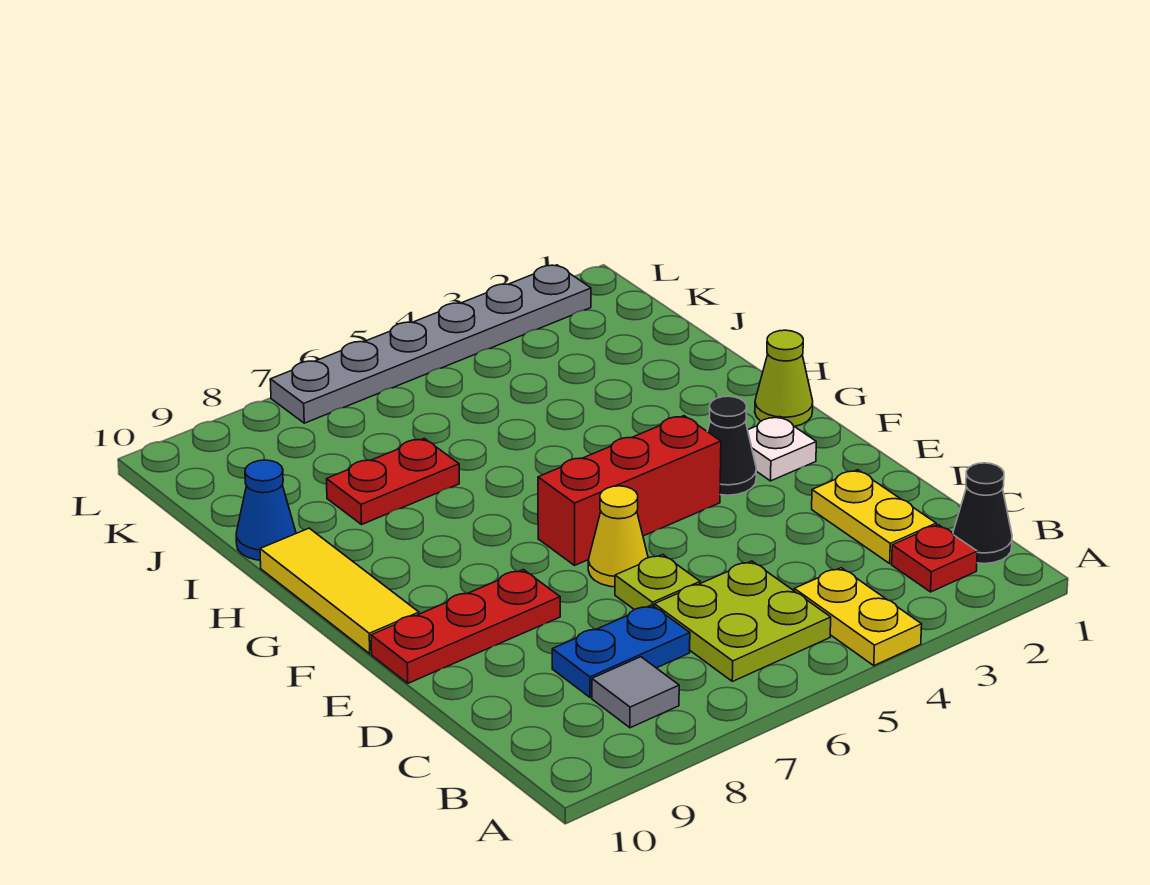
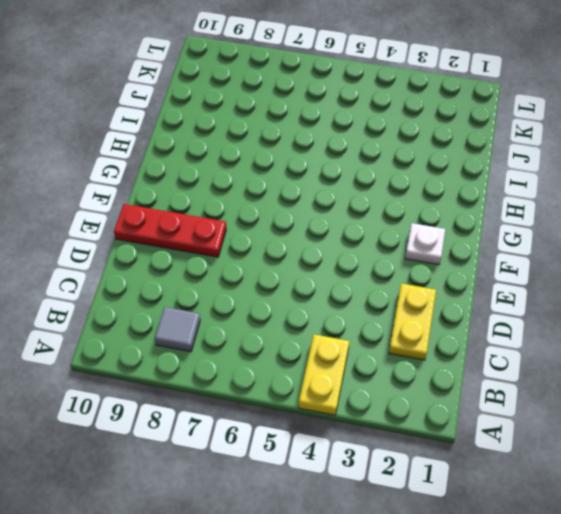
none -> black 1x1 cone [953,463,1012,564]
none -> red 1x1 plate [892,525,977,592]
none -> lime 2x2 plate [654,561,831,681]

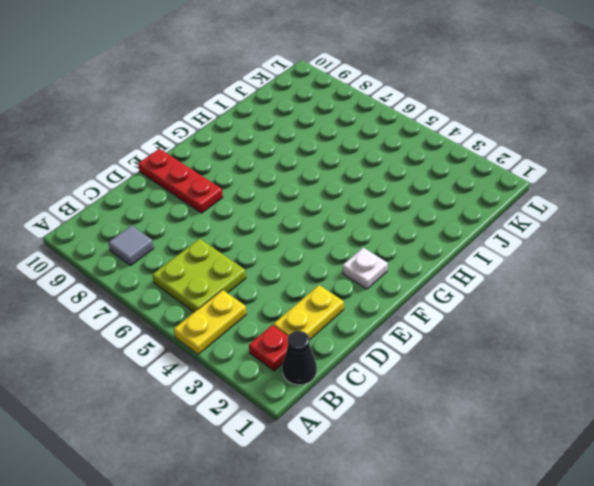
none -> blue 1x2 plate [552,605,690,697]
none -> lime 1x1 plate [615,554,700,610]
none -> yellow 1x1 cone [588,486,648,587]

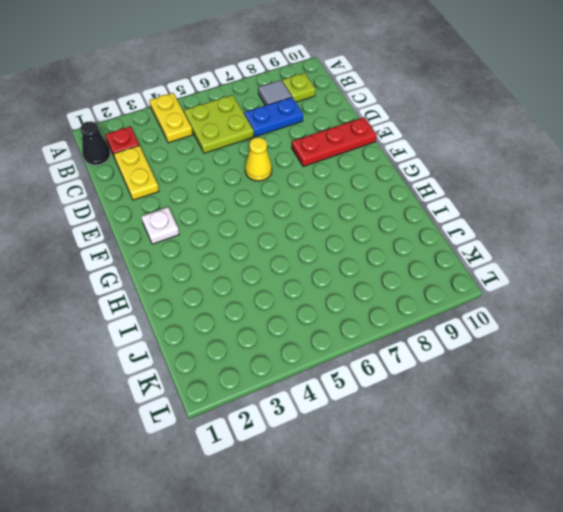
lime 1x1 plate [282,73,316,102] -> lime 1x1 plate moved to [615,554,700,610]
none -> black 1x1 cone [707,396,756,495]
none -> red 1x3 brick [538,416,721,565]
none -> yellow 1x3 tile [260,528,419,654]

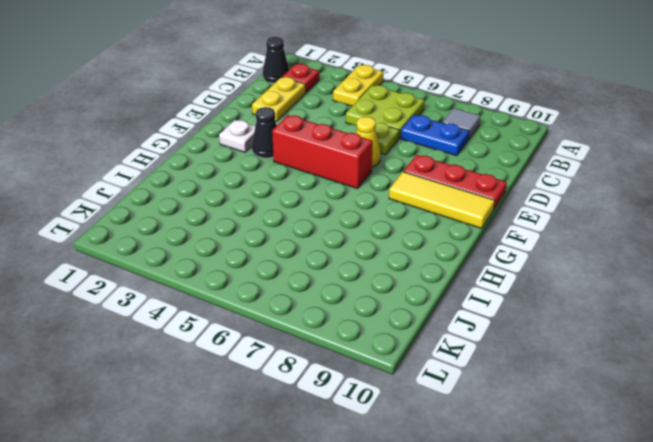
yellow 1x3 tile [389,172,495,228] -> yellow 1x3 tile turned to [260,528,419,654]
none -> lime 1x1 cone [755,330,813,427]
none -> red 1x2 plate [327,438,459,524]
none -> blue 1x1 cone [236,460,296,560]

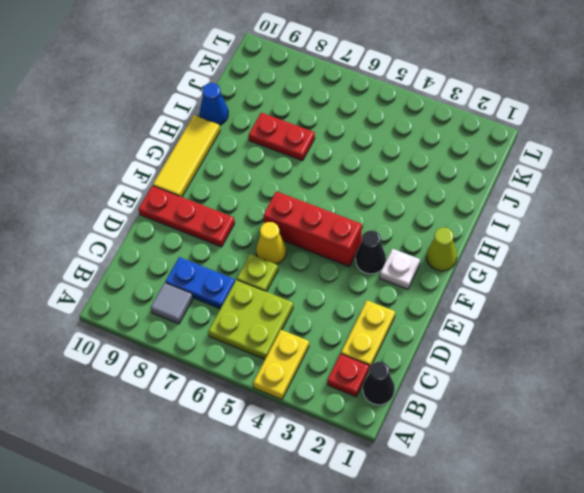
none -> grey 1x6 plate [270,265,591,423]

